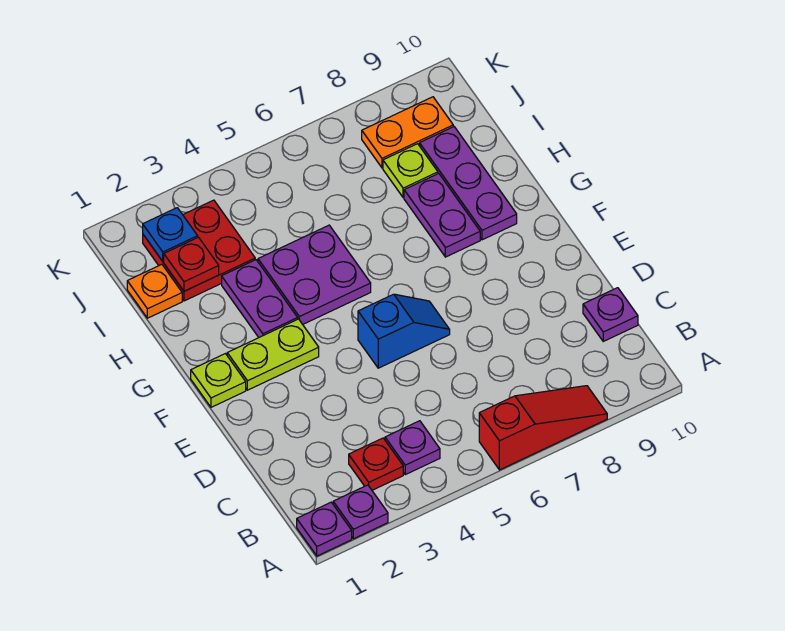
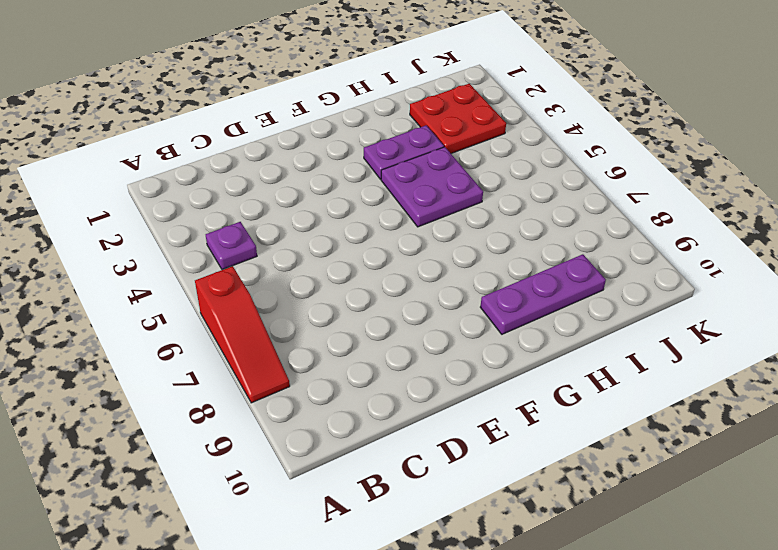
none -> purple 1x1 plate [297,502,352,556]
none -> purple 1x1 plate [333,485,388,539]
none -> red 1x1 plate [349,438,403,490]

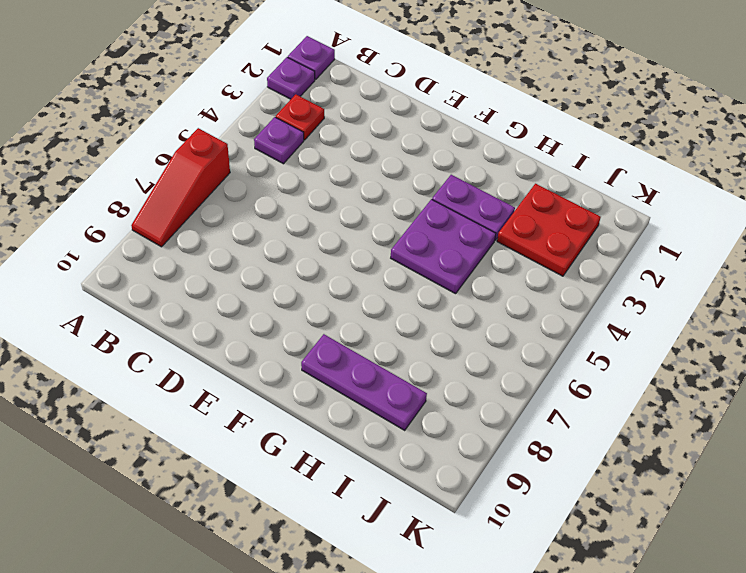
none -> purple 1x1 plate [583,288,638,341]
none -> blue 1x2 slope [358,294,450,368]
none -> lime 1x1 plate [191,354,246,407]

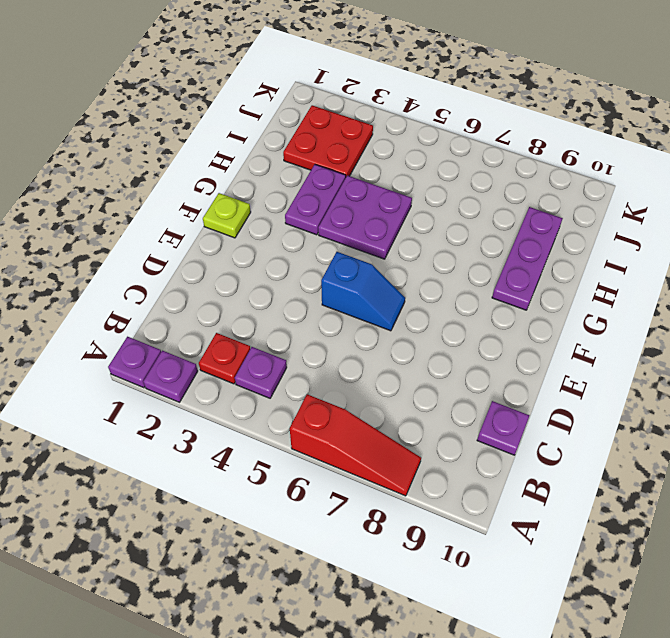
none -> lime 1x2 plate [227,319,319,390]
none -> purple 1x2 plate [404,174,480,257]
none -> orange 1x1 plate [127,264,182,318]

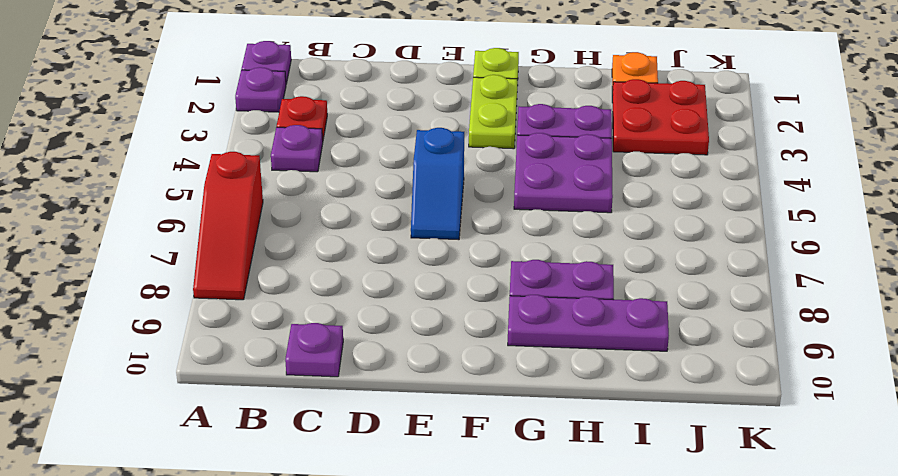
none -> lime 1x1 plate [383,144,438,198]
none -> orange 1x2 plate [362,97,453,168]
none -> red 1x1 plate [164,237,219,291]

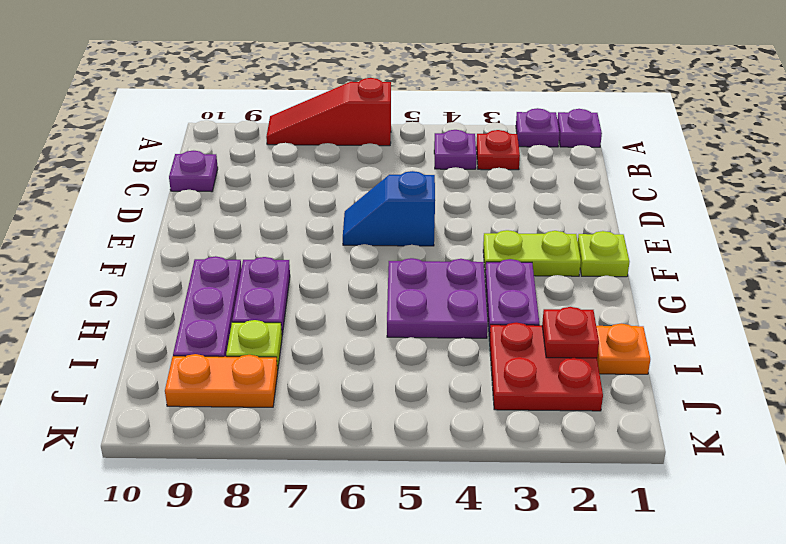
none -> blue 1x1 plate [143,208,198,261]

